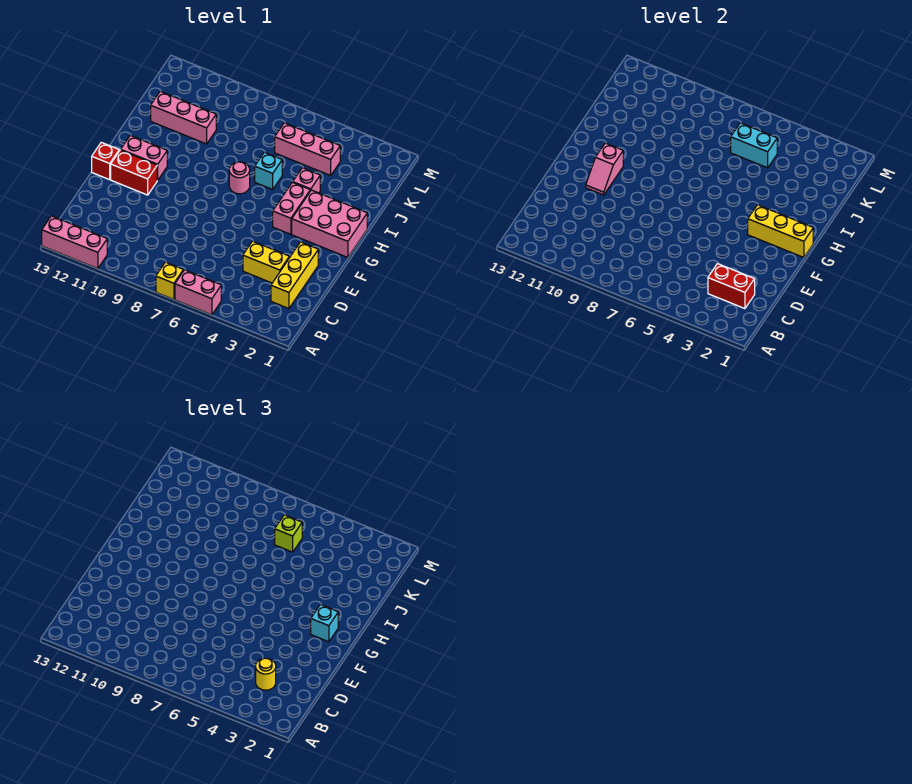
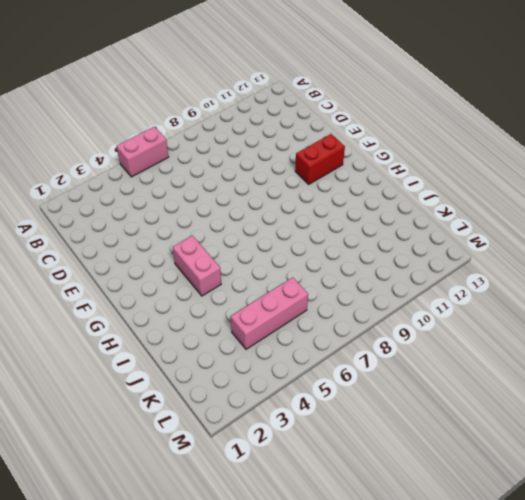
none -> yellow 1x1 brick [156,262,183,299]
none -> pink 1x3 brick [42,216,107,269]
none -> yellow 1x3 brick [271,242,318,309]

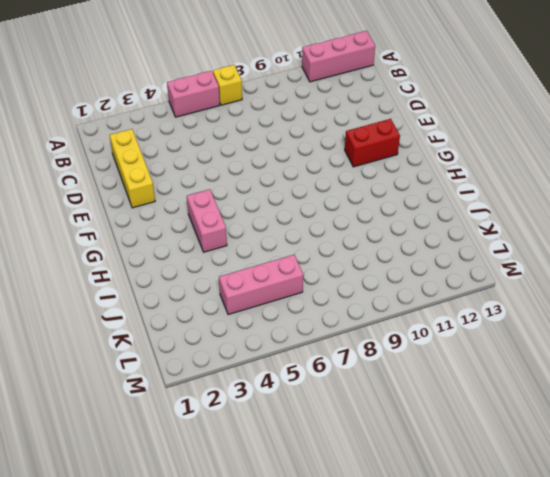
none -> yellow 1x2 brick [243,241,289,283]
none -> red 1x1 brick [92,142,119,180]
none -> pink 2x3 brick [292,190,367,257]

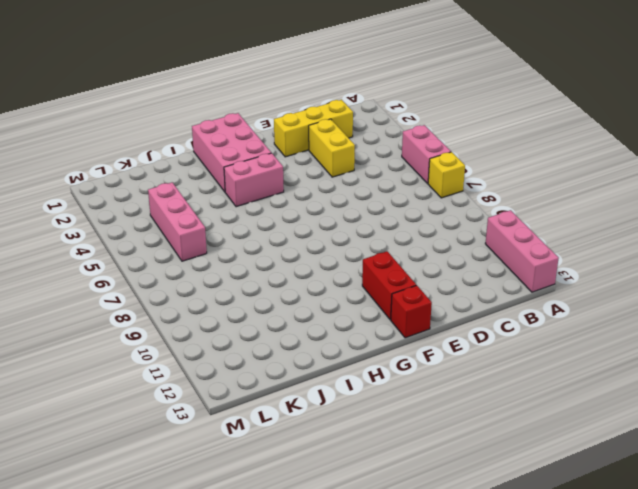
none -> pink 1x2 brick [121,135,167,180]
none -> pink 1x1 round brick [229,162,250,194]
none -> pink 1x1 brick [293,168,320,193]

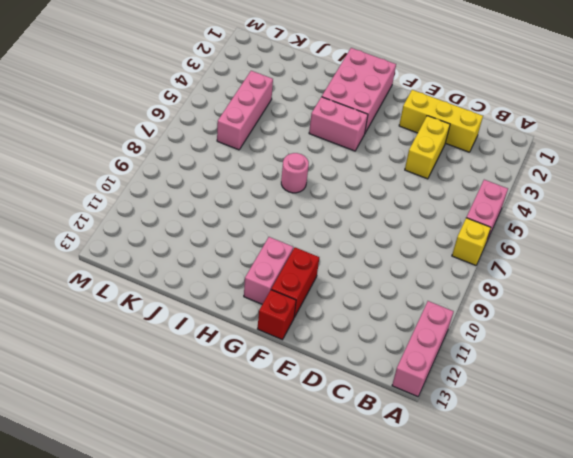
none -> pink 1x1 brick [293,168,320,193]
none -> cyan 1x1 brick [255,152,282,189]
none -> pink 1x3 brick [151,91,216,144]

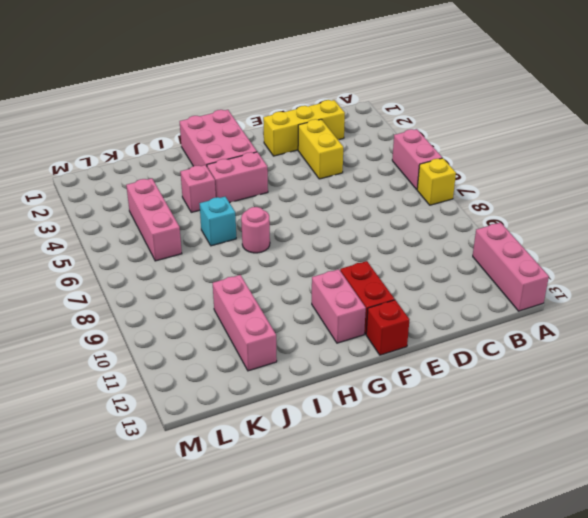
none -> red 1x2 brick [708,264,755,309]
none -> pink 1x2 slope [586,143,623,195]
none -> yellow 1x3 brick [748,205,813,257]

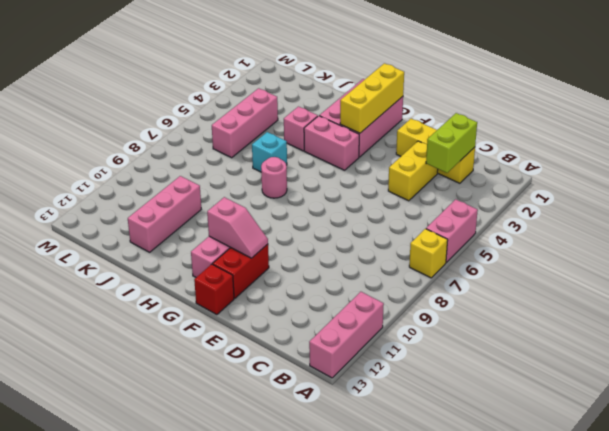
lime 1x2 brick [426,113,477,173] -> red 1x2 brick [708,264,755,309]
none -> cyan 1x2 brick [731,123,777,168]
none -> yellow 1x1 round brick [256,658,276,690]
none -> cyan 1x1 brick [311,605,338,642]

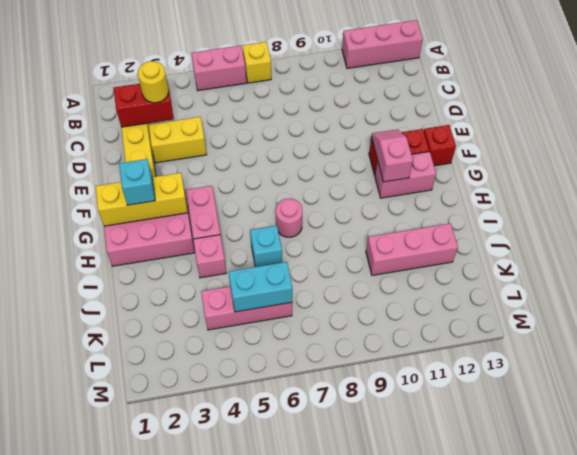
none -> lime 1x1 brick [275,515,302,552]

